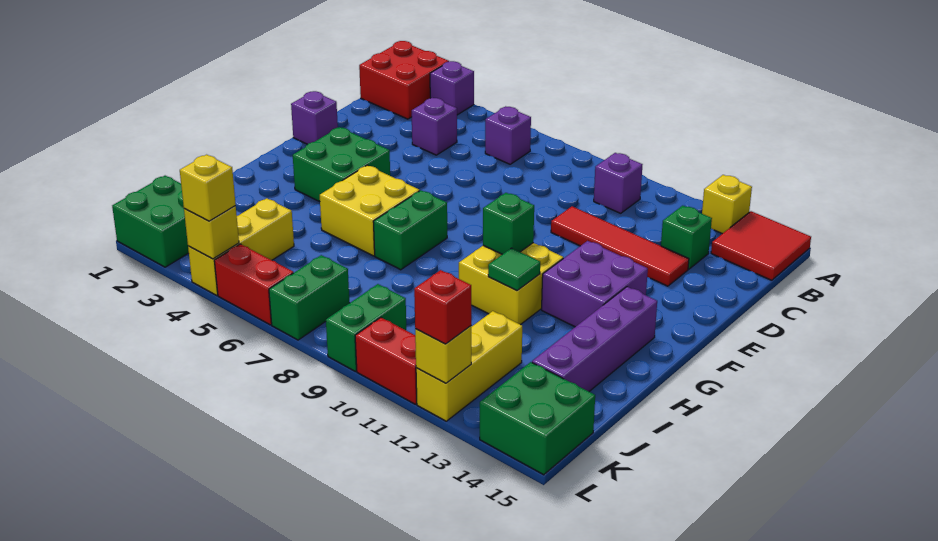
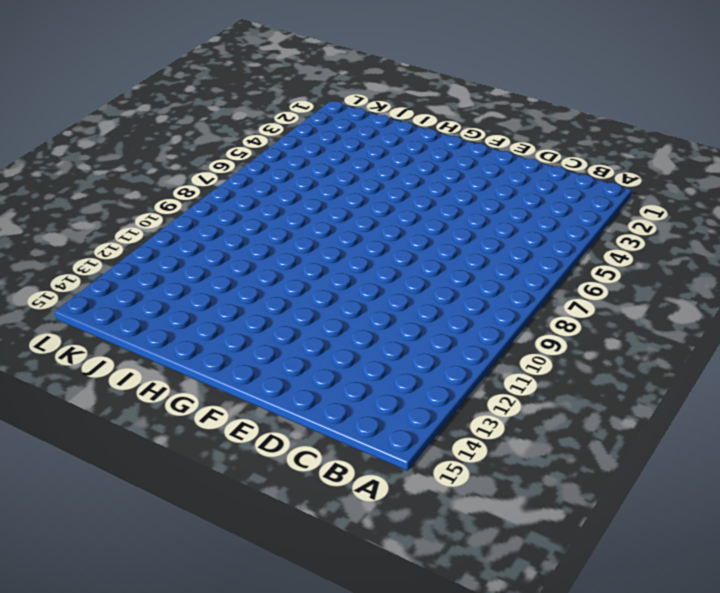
none -> red 2x2 brick [359,41,449,119]
none -> purple 1x1 brick [430,61,474,115]
none -> yellow 1x1 brick [702,175,752,234]
none -> red 2x2 tile [711,211,811,280]

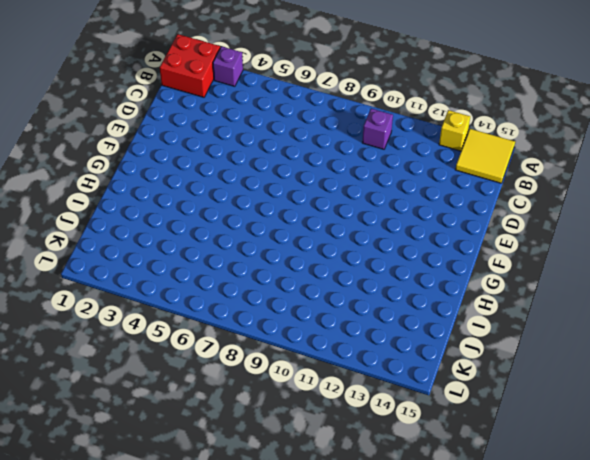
yellow 2x2 tile [455,129,515,183] -> red 2x2 tile [711,211,811,280]
none -> purple 1x1 brick [485,106,531,164]
none -> purple 1x1 brick [412,98,457,155]
none -> green 1x1 brick [661,206,712,269]
none -> red 1x4 tile [551,206,689,286]

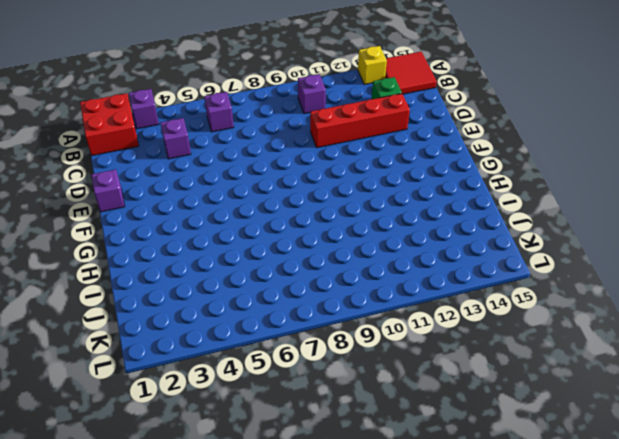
red 1x4 brick [310,94,410,148] -> red 1x4 tile [551,206,689,286]
none -> green 2x2 brick [293,127,390,202]
none -> purple 2x2 brick [542,241,648,327]
none -> yellow 2x2 brick [320,165,419,256]
none -> green 1x2 brick [373,190,447,270]

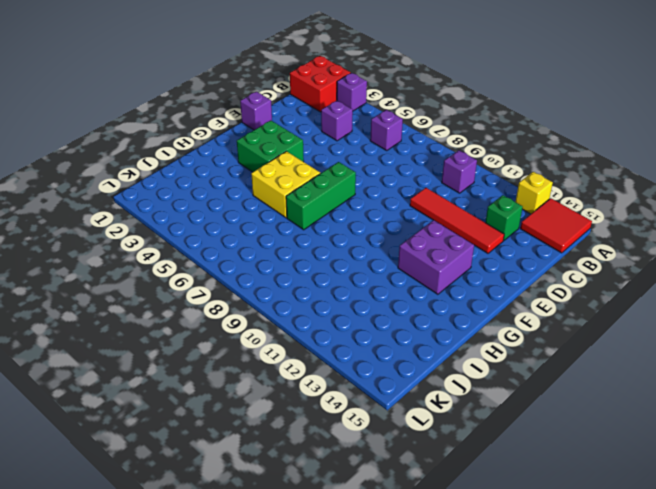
green 1x3 brick [286,162,356,230] -> green 1x2 brick [373,190,447,270]
none -> yellow 2x2 brick [459,243,563,325]
none -> purple 1x4 brick [532,287,657,391]
none -> yellow 1x3 brick [188,198,294,295]
none -> yellow 1x3 brick [416,311,522,421]

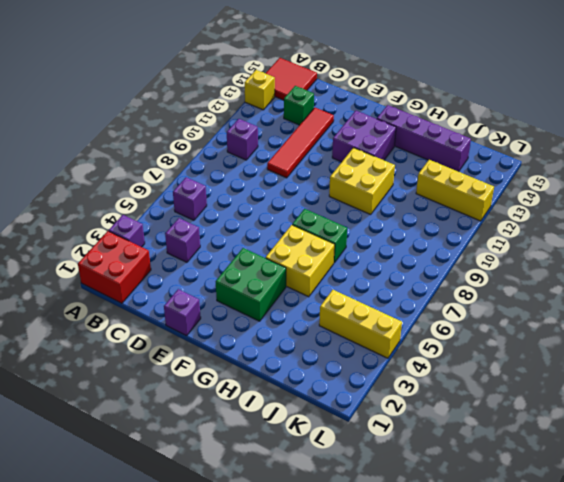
none -> green 2x2 brick [112,176,189,267]
none -> green 1x2 brick [269,255,349,340]
none -> green 1x2 brick [326,284,406,371]
none -> green 2x2 brick [480,362,595,475]

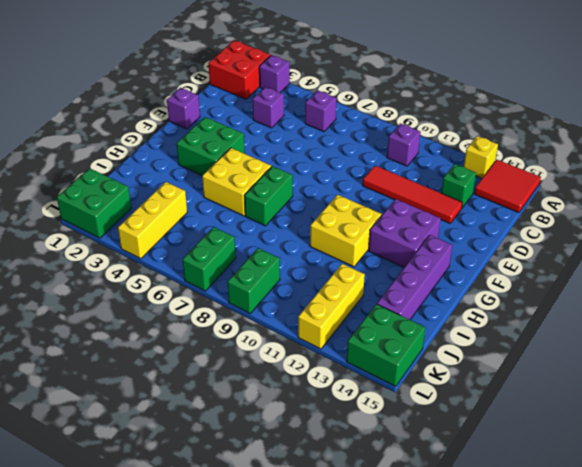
none -> red 1x2 brick [214,244,293,325]
none -> red 1x2 brick [355,318,417,404]
none -> green 1x1 brick [483,193,534,254]
none -> green 1x1 tile [488,248,540,291]

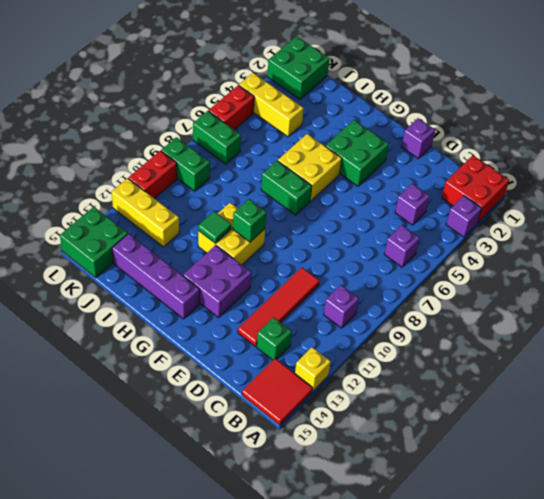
none -> yellow 1x1 brick [184,206,239,259]
none -> yellow 1x1 brick [415,326,471,383]
none -> yellow 1x1 brick [180,155,236,221]
none -> red 1x1 brick [414,270,471,344]

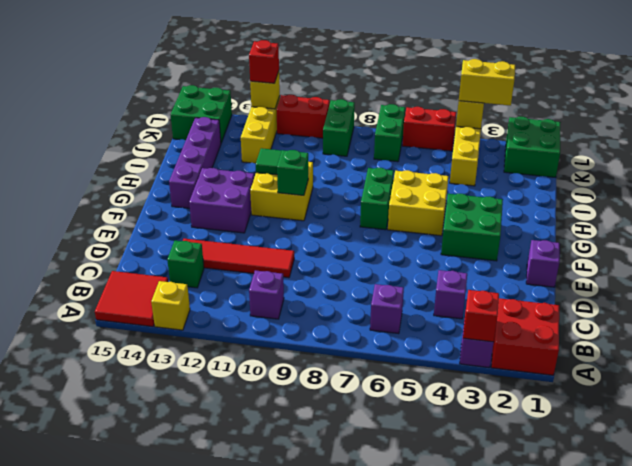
red 1x1 brick [463,290,499,342] -> none
yellow 1x2 brick [459,59,515,106] -> yellow 1x1 brick [180,155,236,221]

